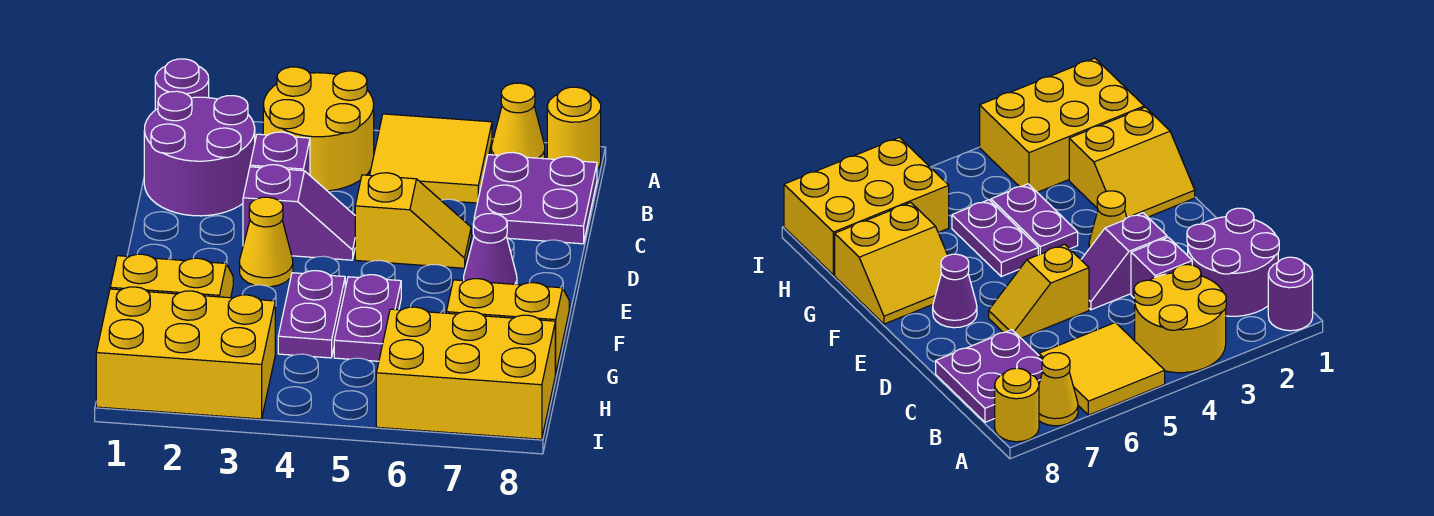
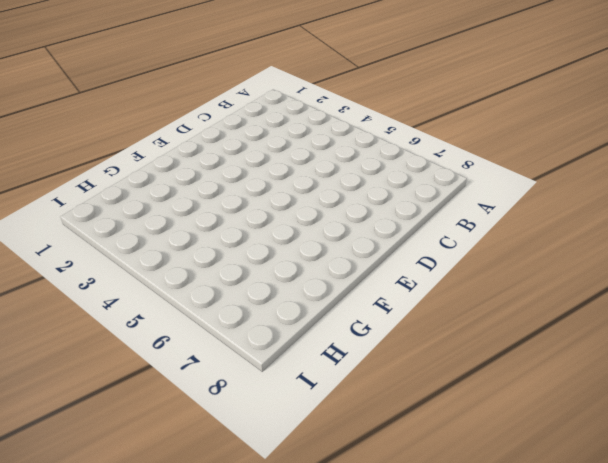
none -> purple 1x1 round brick [155,59,209,110]
none -> yellow 2x2 round brick [263,67,374,191]
none -> yellow 2x2 tile [370,114,492,203]

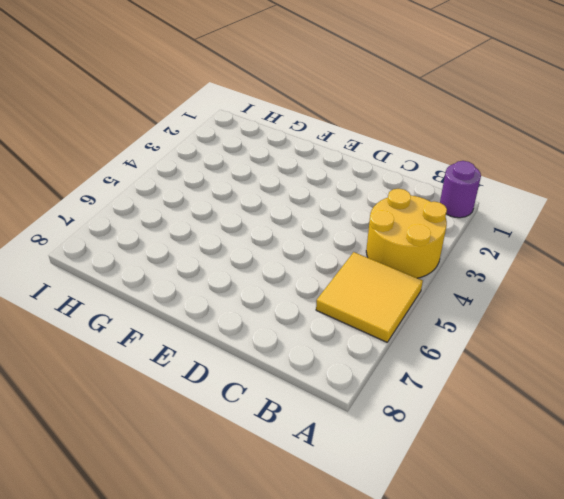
none -> yellow 1x1 cone [491,83,545,159]
none -> yellow 1x1 round brick [547,87,601,169]
none -> purple 2x2 round brick [144,91,255,216]

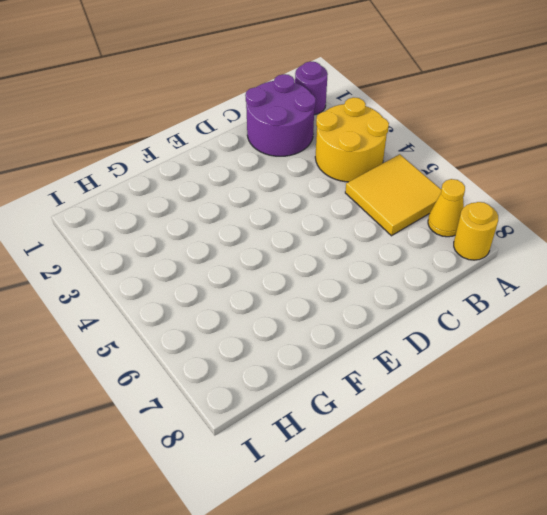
none -> purple 2x2 plate [474,152,597,244]
none -> purple 1x1 brick [250,132,310,175]
none -> purple 1x2 slope [243,165,355,260]

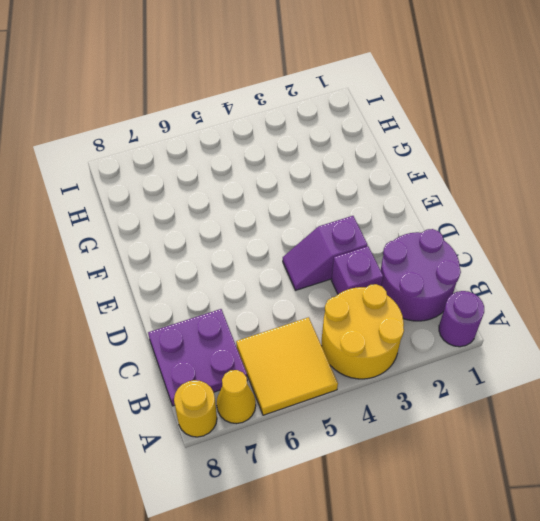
none -> yellow 1x2 slope [355,173,471,268]
none -> yellow 1x1 cone [240,197,293,287]
none -> purple 1x1 cone [464,213,517,284]

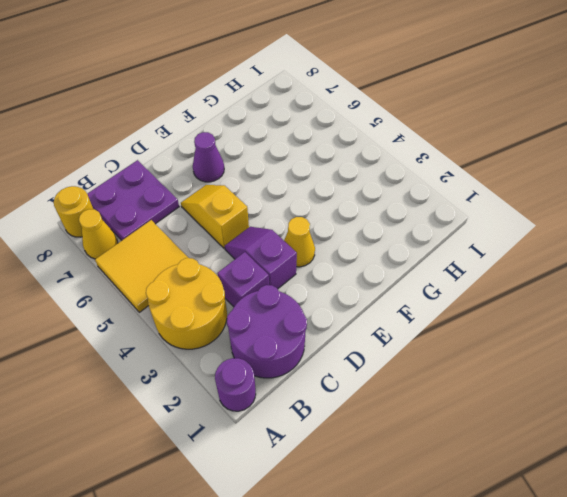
none -> yellow 2x2 slope [110,254,233,298]
none -> purple 1x2 plate [278,271,345,358]
none -> purple 1x2 plate [334,275,401,361]

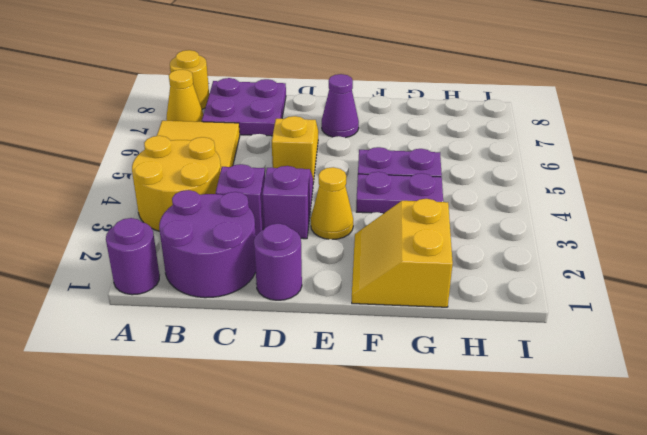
purple 1x1 round brick [254,224,302,300] -> none
none -> yellow 2x2 slope [446,279,569,374]
none -> yellow 2x3 brick [96,287,275,419]
none -> yellow 2x3 brick [376,307,555,439]

